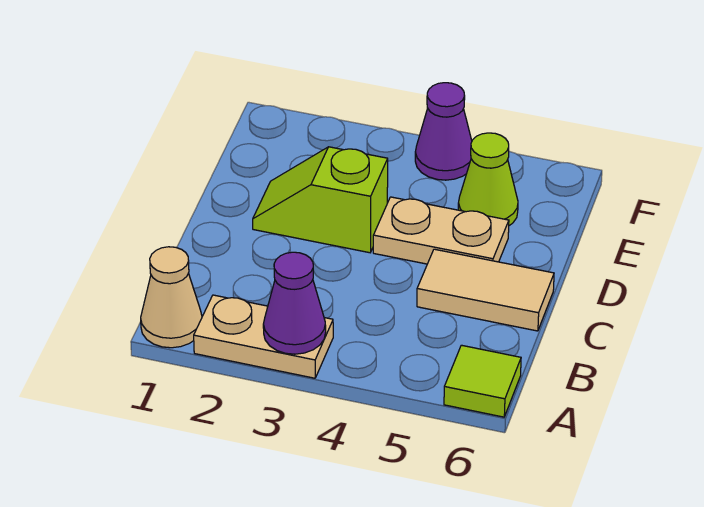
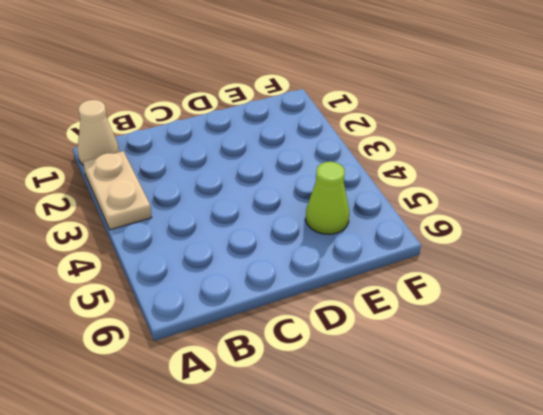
none -> lime 1x1 tile [444,345,521,417]
none -> tan 1x2 tile [417,249,554,331]

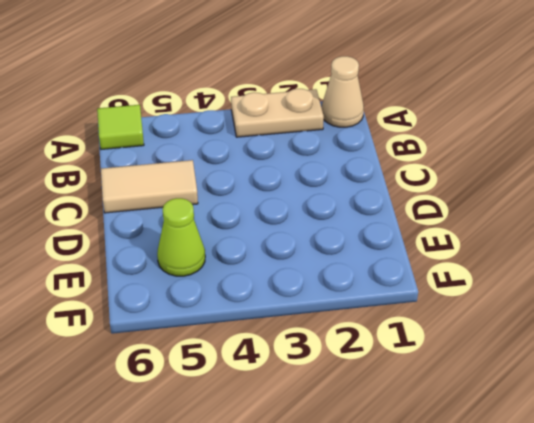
none -> lime 1x2 slope [253,147,388,253]
none -> tan 1x2 plate [373,197,509,264]

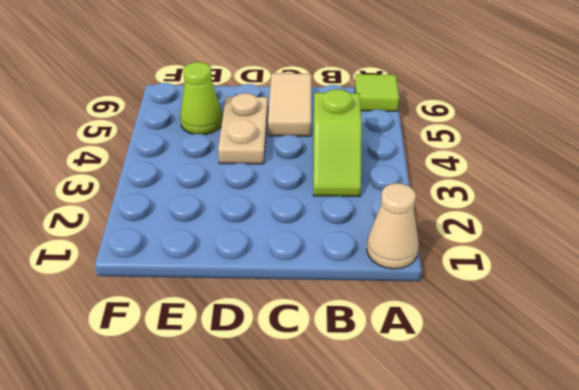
lime 1x2 slope [313,89,362,196] -> lime 1x2 slope moved to [253,147,388,253]
none -> tan 1x2 plate [194,295,333,378]
none -> purple 1x1 cone [415,83,472,180]

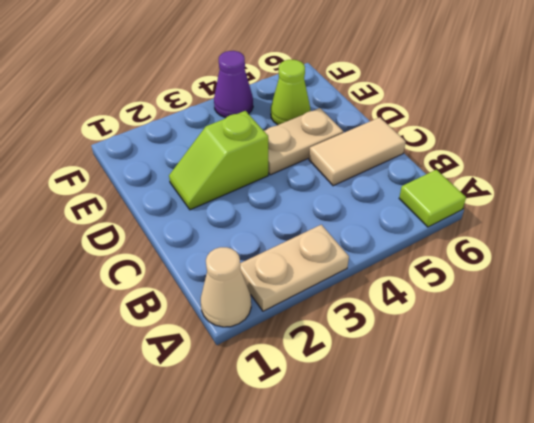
none -> purple 1x1 cone [263,252,326,354]

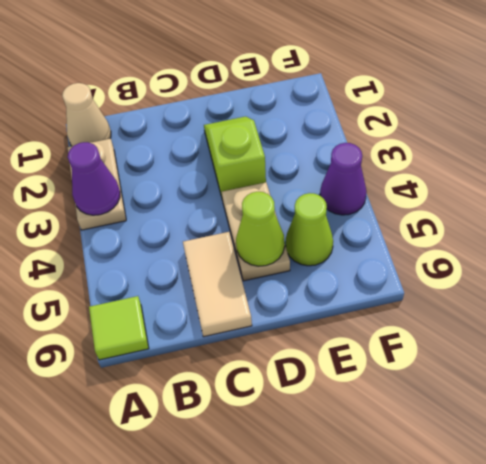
lime 1x1 cone [236,192,285,266] -> none

